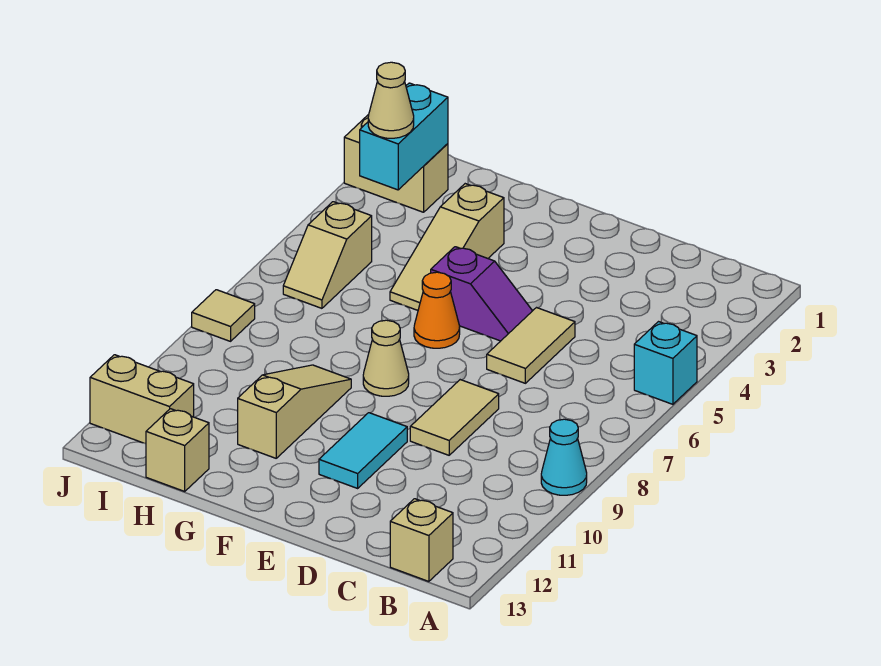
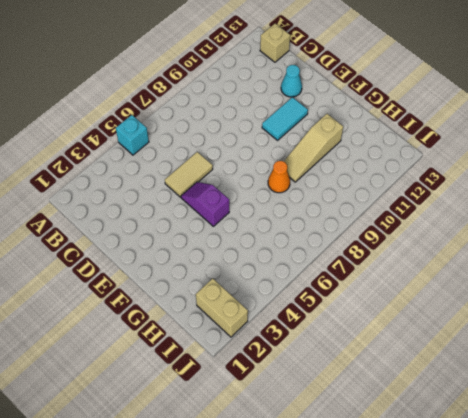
cyan 1x1 cone [281,65,302,97] -> cyan 1x1 cone moved to [541,419,587,495]
orange 1x1 cone [268,161,290,193] -> orange 1x1 cone moved to [414,272,460,348]
none -> tan 1x2 tile [410,380,499,455]
none -> tan 1x1 cone [363,320,409,396]
none -> tan 1x3 slope [390,184,504,310]

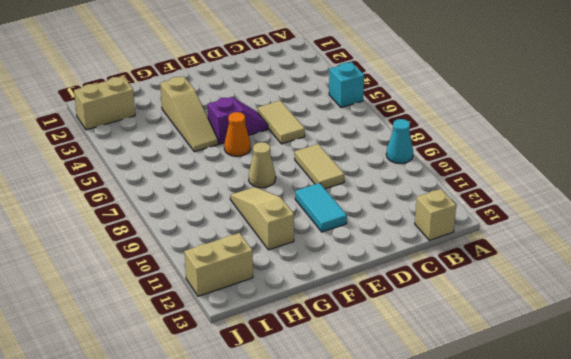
none -> tan 1x1 brick [146,409,209,491]
none -> tan 1x2 slope [283,202,372,308]
none -> tan 1x1 tile [192,290,255,341]

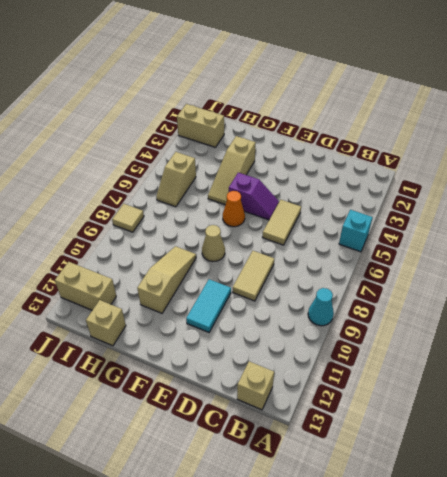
none -> cyan 1x2 brick [360,83,448,190]
none -> tan 1x1 cone [368,62,414,138]

